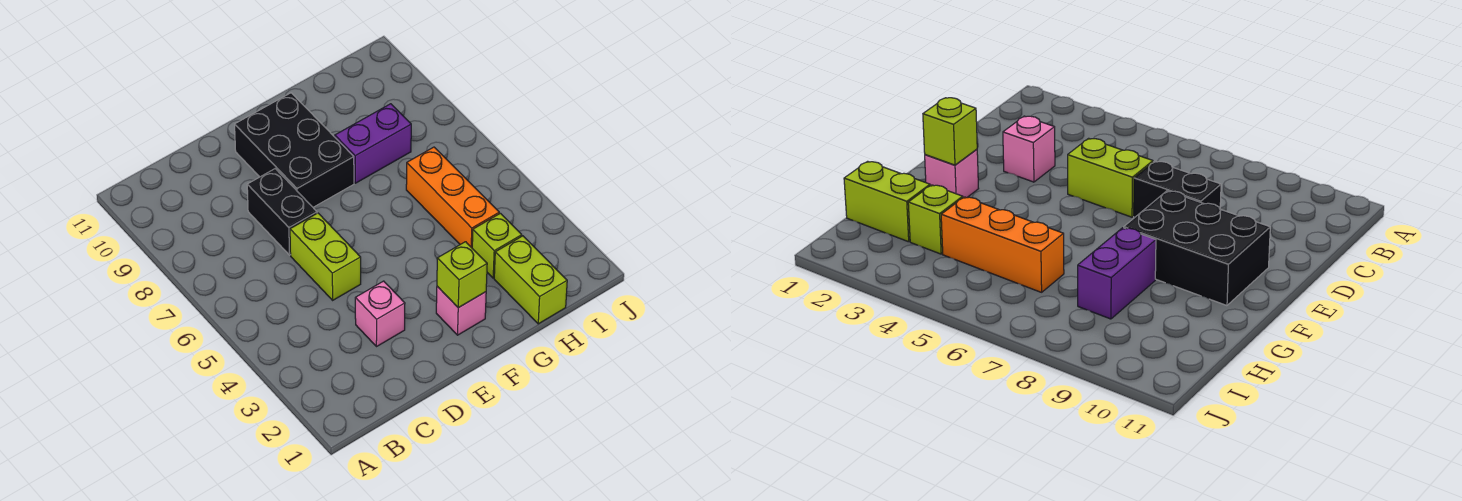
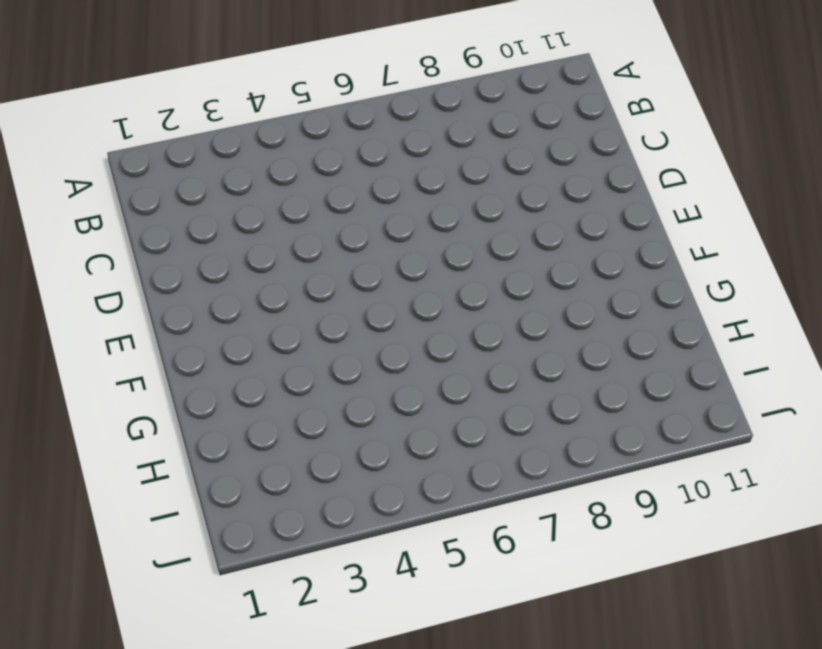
none -> pink 1x1 brick [355,281,405,347]
none -> lime 1x2 brick [290,213,361,300]

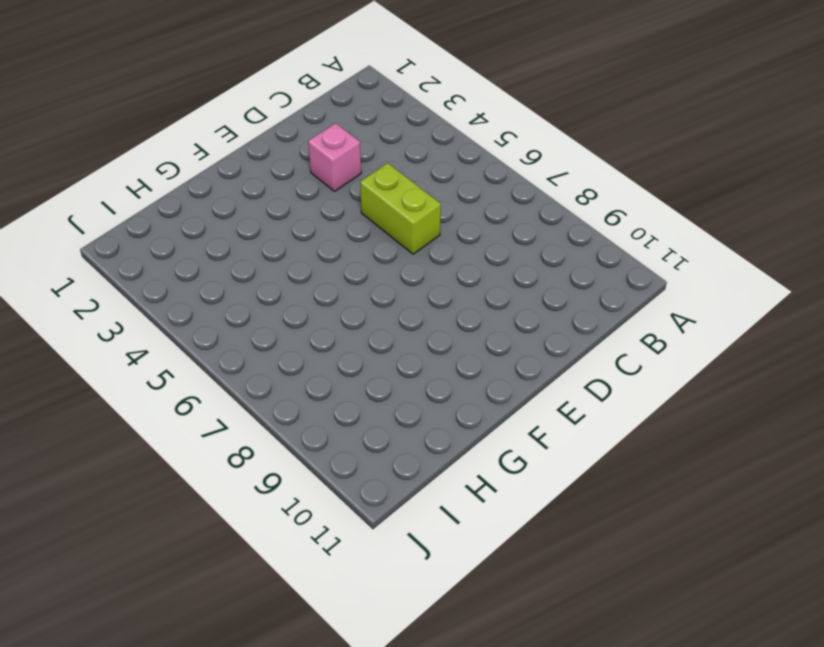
none -> black 1x2 brick [247,169,317,255]
none -> black 2x3 brick [235,93,354,207]

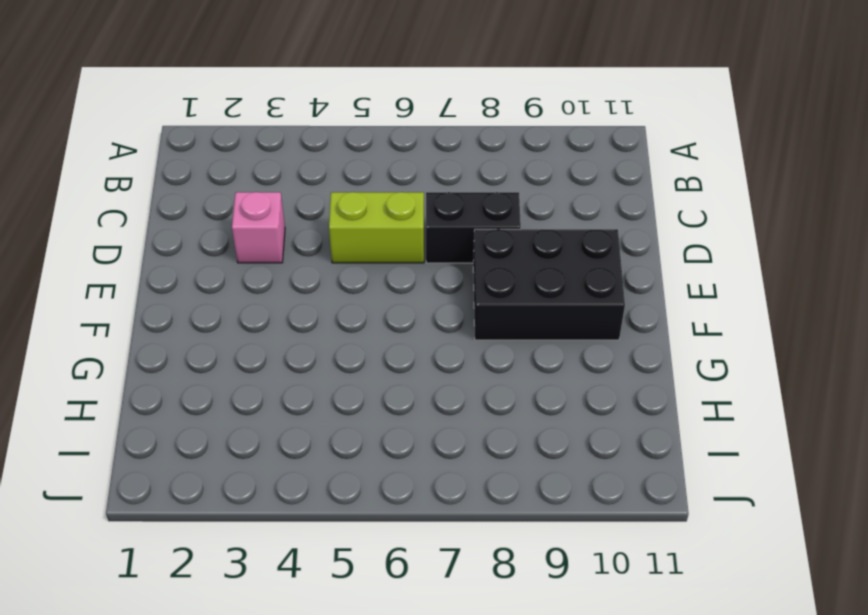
none -> pink 1x1 brick [436,286,486,335]
none -> purple 1x2 brick [335,104,411,183]

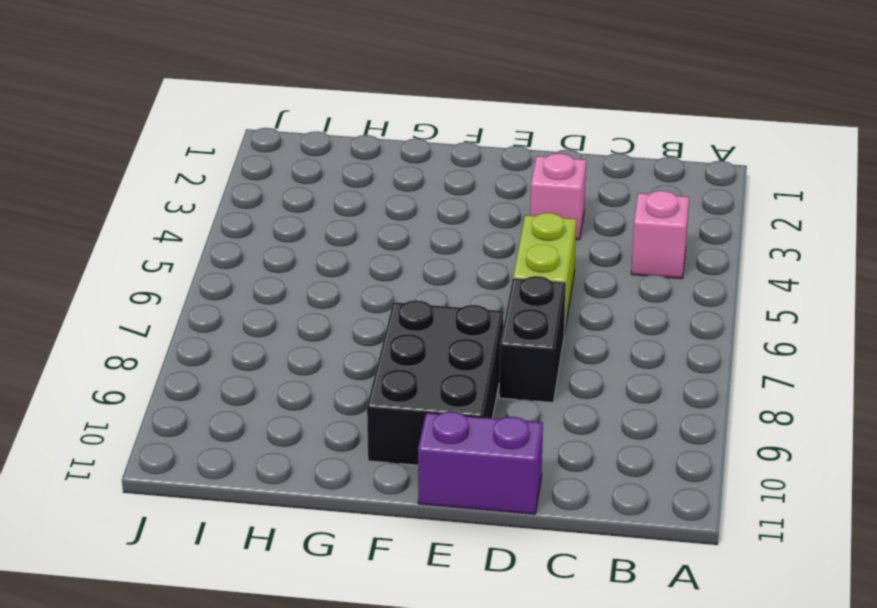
pink 1x1 brick [631,191,689,279] -> pink 1x1 brick moved to [436,286,486,335]
purple 1x2 brick [418,411,543,514] -> purple 1x2 brick moved to [335,104,411,183]
none -> lime 1x2 brick [494,236,567,324]
none -> lime 1x1 brick [472,213,522,278]

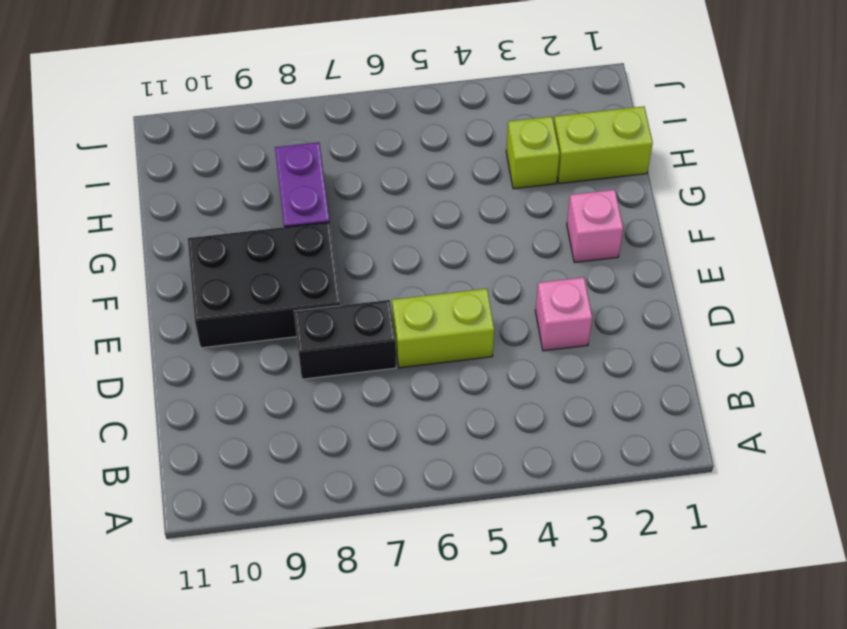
none -> orange 1x3 brick [406,147,499,248]
none -> lime 1x1 brick [437,242,487,308]

